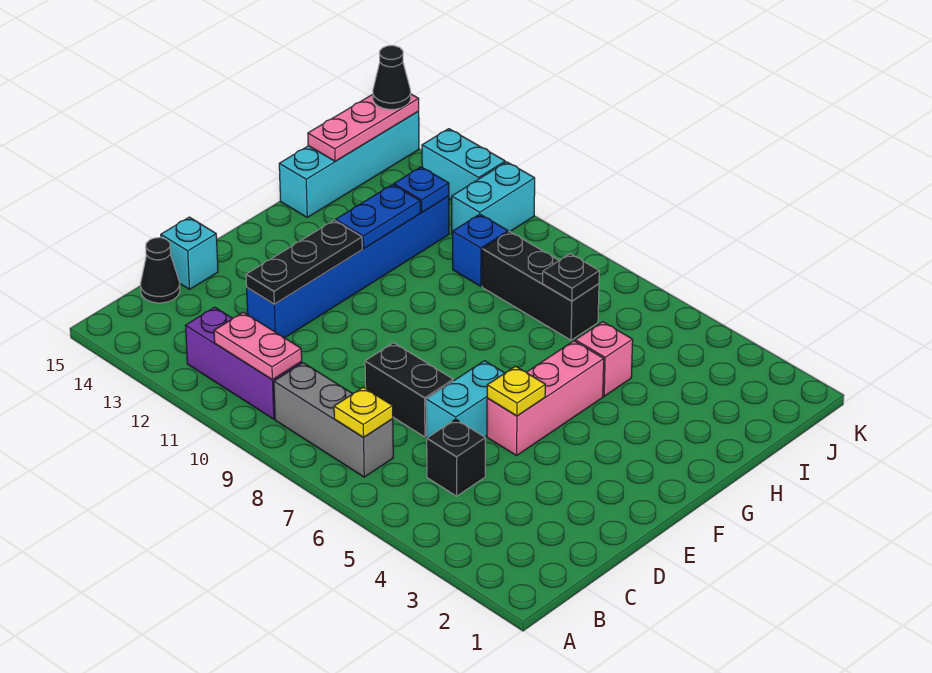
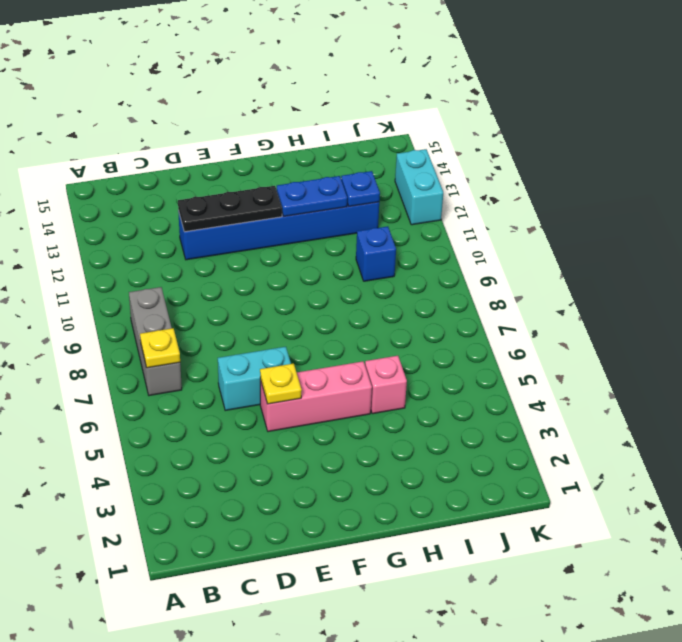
none -> purple 1x3 brick [185,307,302,419]
none -> black 1x1 brick [427,419,485,496]
none -> black 1x1 cone [141,238,180,303]

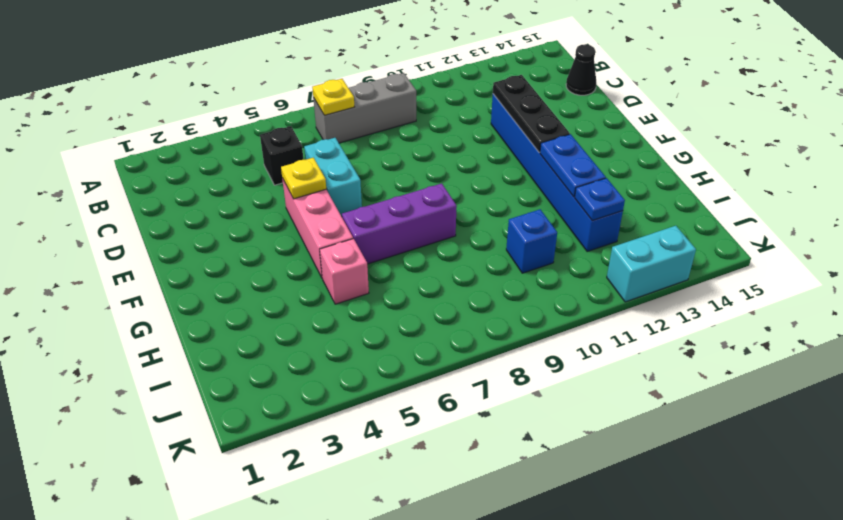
purple 1x3 brick [342,183,457,264] -> purple 1x3 brick moved to [185,307,302,419]
none -> black 1x2 brick [365,343,453,437]
none -> cyan 1x1 brick [161,217,218,289]
none -> cyan 1x4 brick [279,112,419,217]

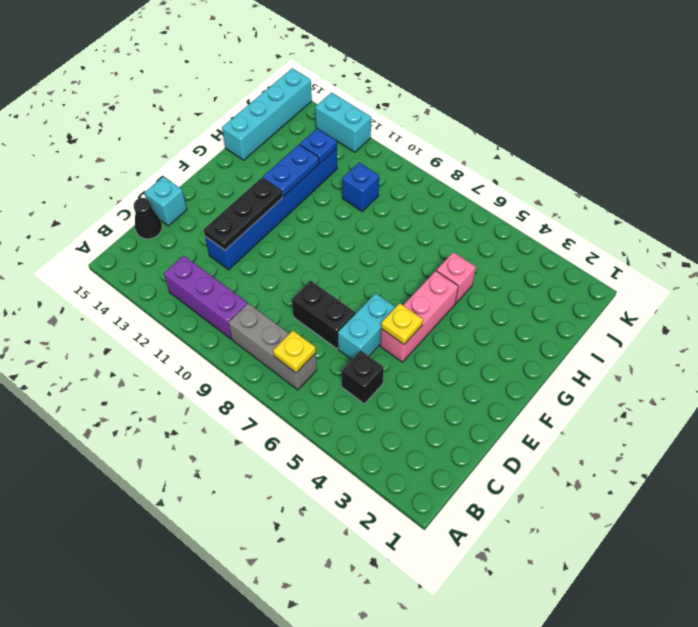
none -> black 1x3 brick [482,232,599,340]
none -> cyan 1x2 brick [452,162,535,235]
none -> pink 1x2 plate [214,312,302,380]

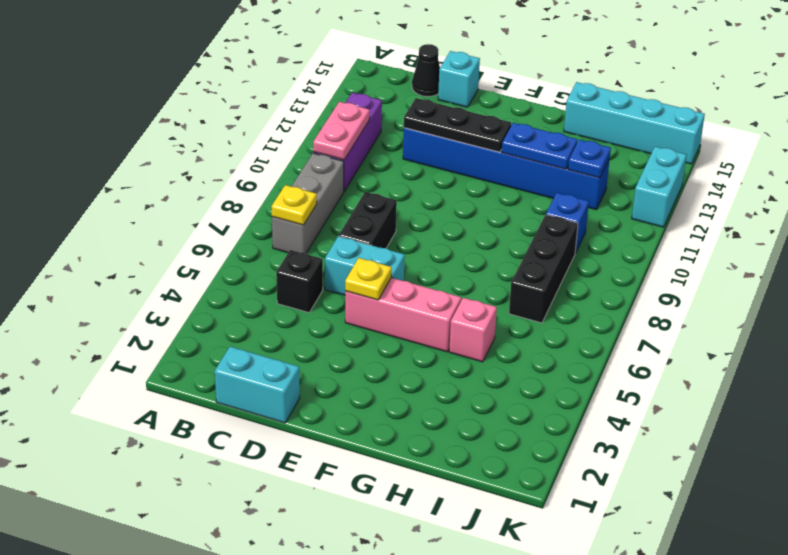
cyan 1x2 brick [215,347,300,423] -> cyan 1x2 brick moved to [452,162,535,235]
none -> black 1x1 plate [543,254,599,301]
none -> pink 1x3 plate [308,94,419,161]
none -> black 1x1 cone [373,46,411,109]

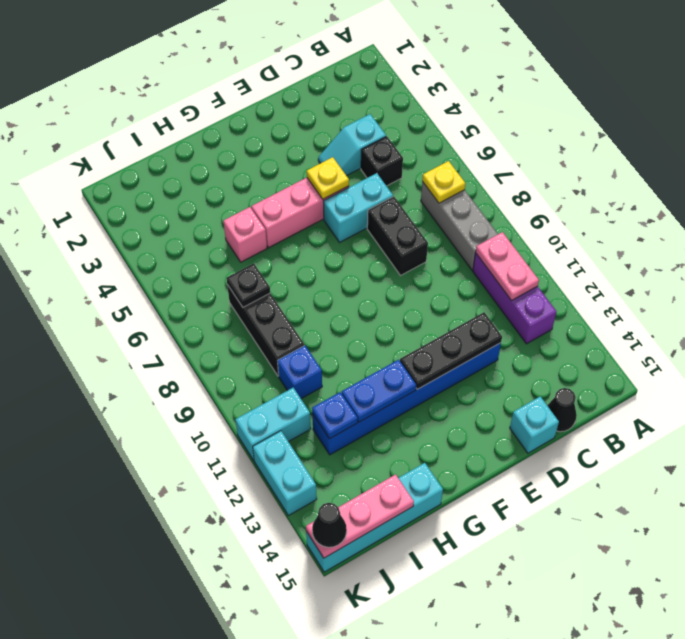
cyan 1x2 slope [318,114,386,176] -> none

